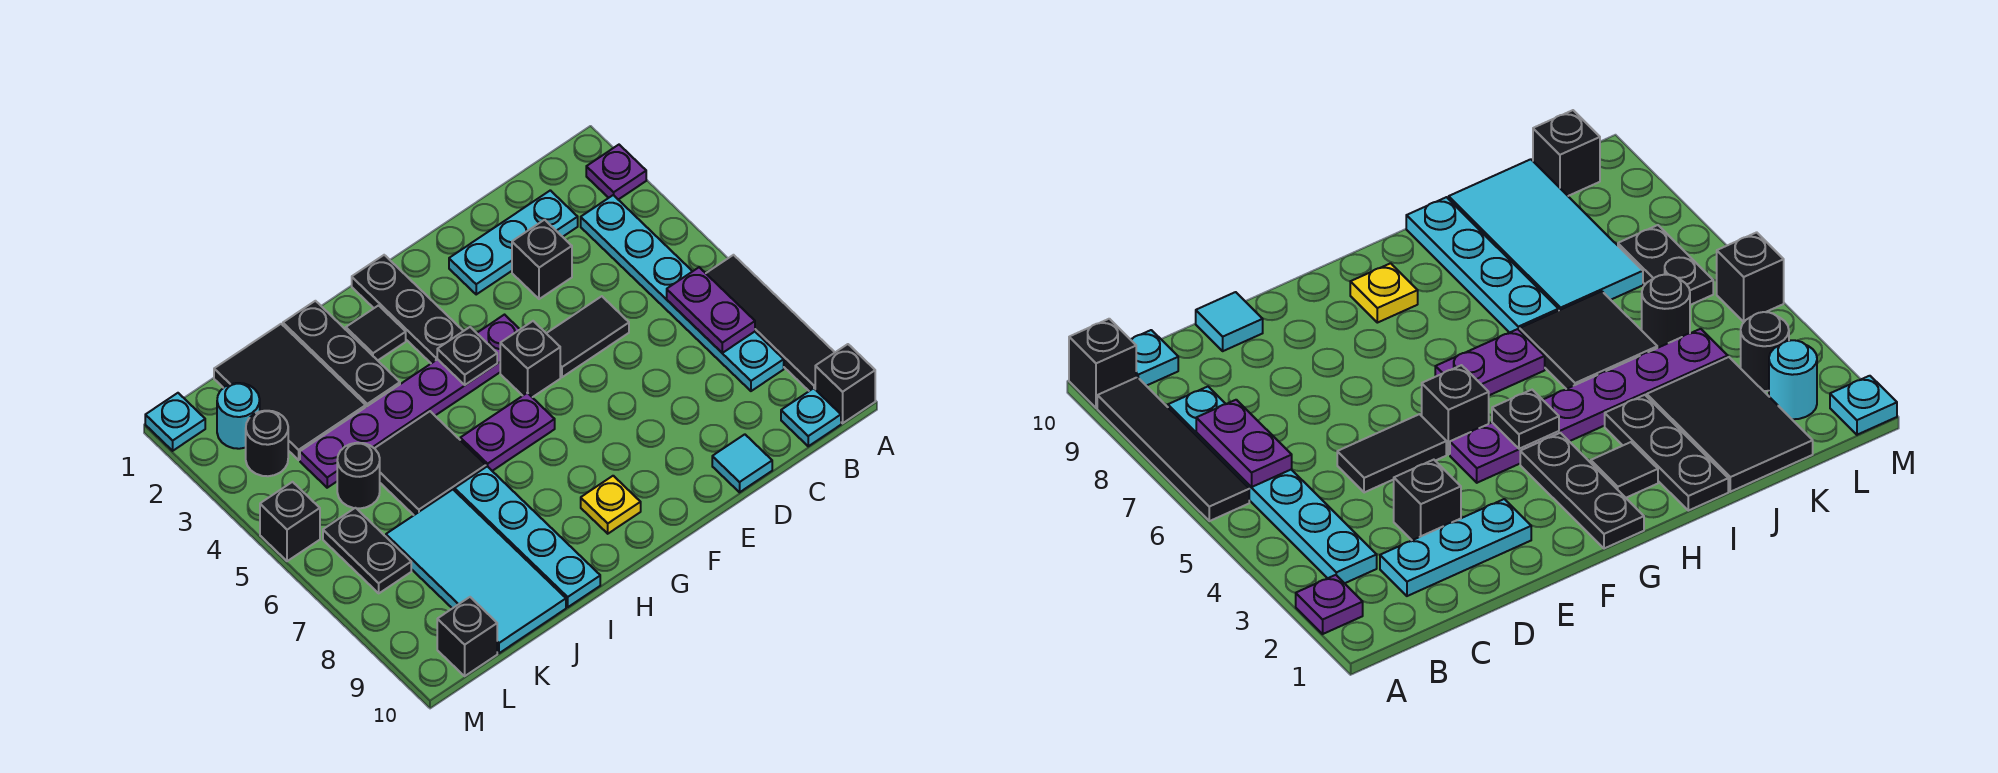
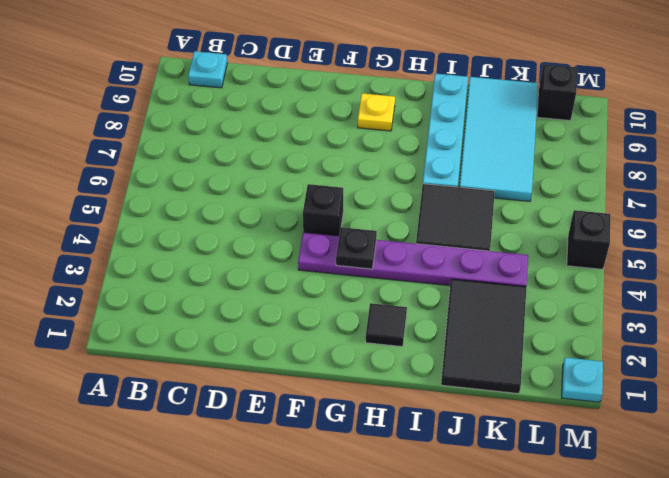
none -> purple 1x1 plate [586,145,646,200]
none -> black 1x4 tile [706,255,835,391]
none -> black 1x1 brick [815,344,875,423]

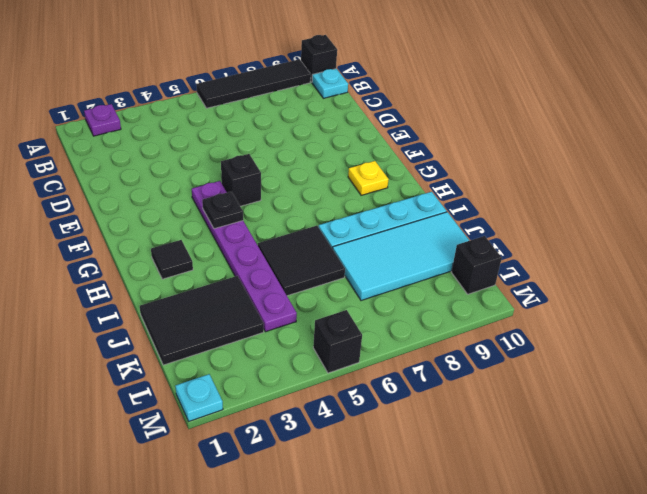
none -> cyan 1x6 plate [581,195,784,391]
none -> cyan 1x3 plate [449,190,578,294]
none -> black 1x1 brick [512,220,572,299]

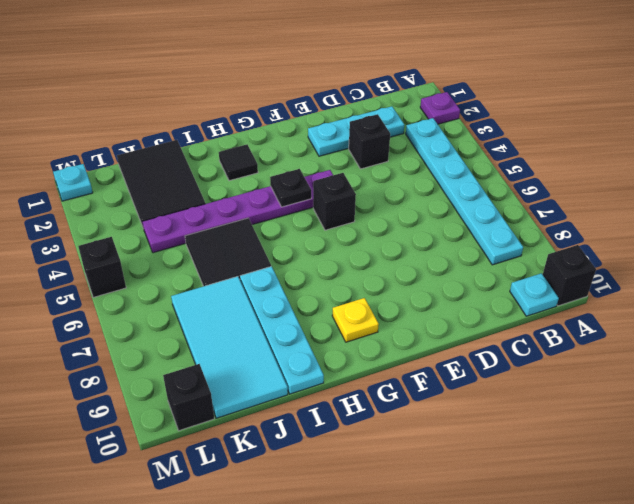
none -> black 1x4 tile [706,255,835,391]
none -> black 1x2 tile [546,296,629,377]
none -> cyan 1x1 tile [712,434,772,492]

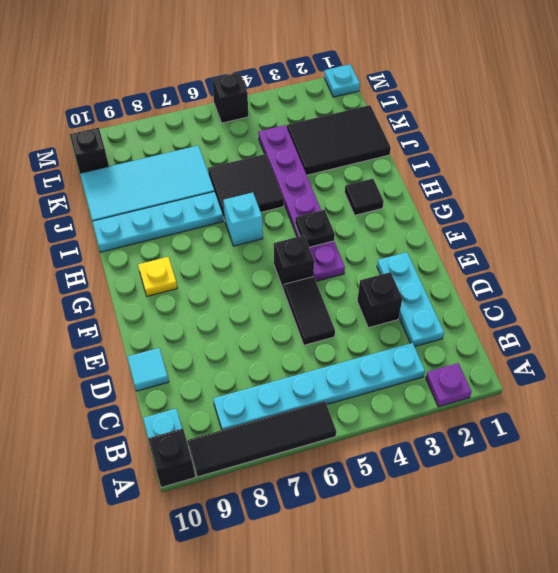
cyan 1x1 brick [223,193,263,246] -> purple 1x2 plate [460,393,555,471]
none -> black 1x3 plate [352,255,463,363]
none -> black 1x3 plate [283,301,400,407]
none -> black 1x1 round brick [337,443,380,508]

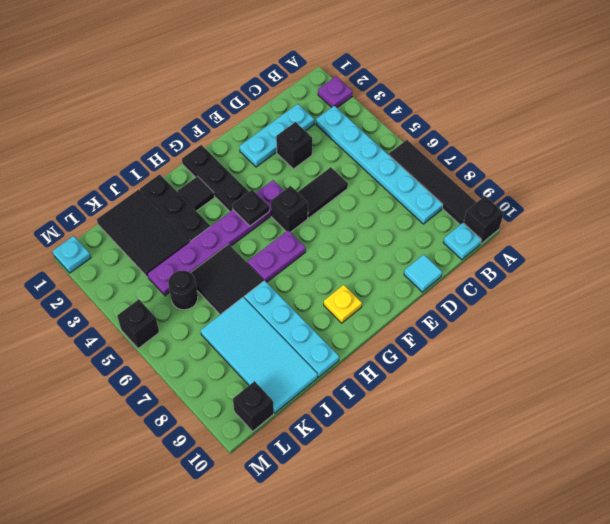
none -> cyan 1x1 round brick [217,383,260,449]
none -> black 1x1 round brick [246,411,288,476]
none -> black 1x2 plate [323,508,411,593]

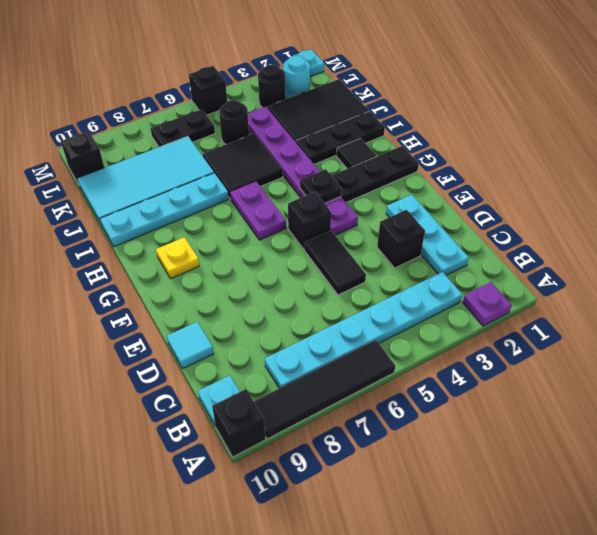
none -> purple 1x2 plate [667,267,755,353]

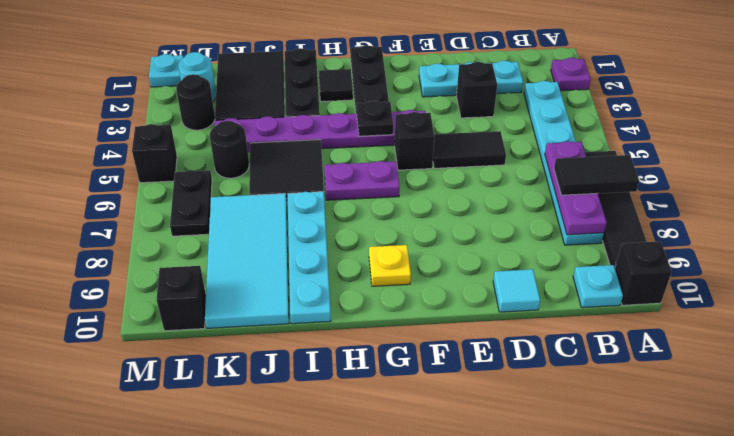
black 1x2 tile [554,155,639,195] -> none
purple 1x3 plate [545,141,607,235] -> purple 1x2 plate [667,267,755,353]

